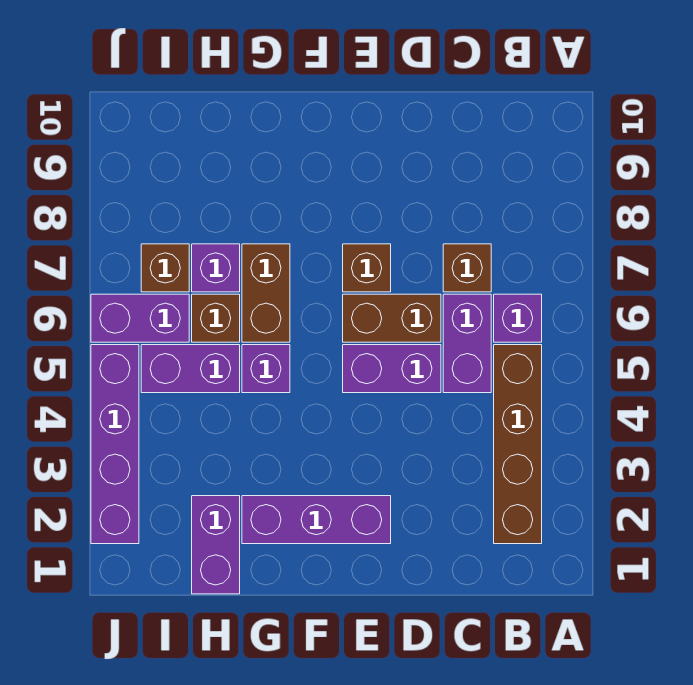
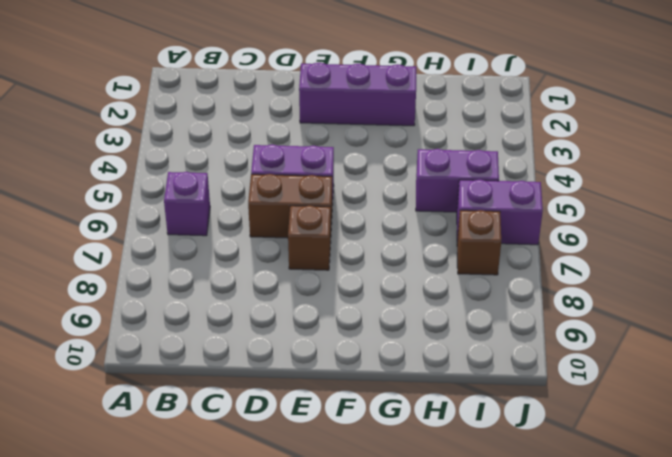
none -> brown 1x4 brick [494,345,542,544]
none -> purple 1x2 brick [443,294,491,393]
none -> brown 1x1 brick [443,244,491,292]

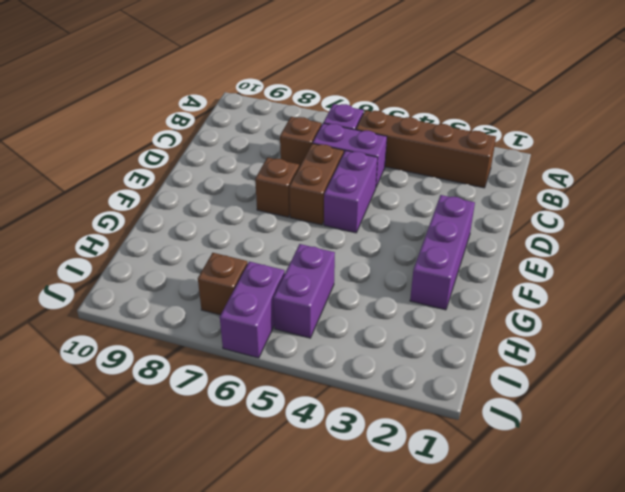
none -> purple 1x1 brick [242,345,290,393]
none -> brown 1x2 brick [242,244,290,342]
none -> purple 1x2 brick [192,496,240,594]

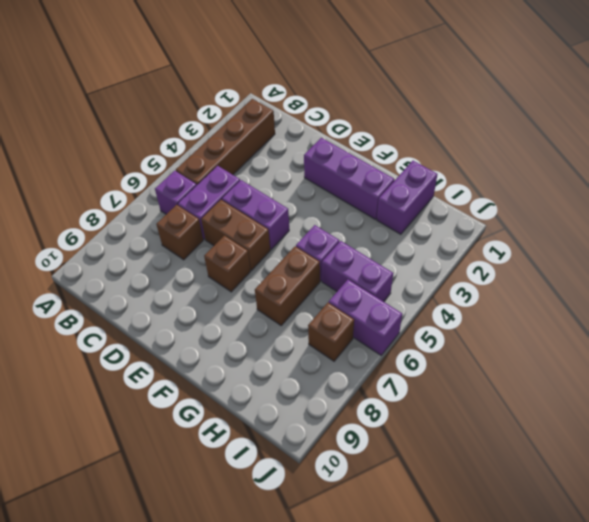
none -> brown 1x1 brick [192,294,240,342]
none -> purple 1x1 brick [192,244,240,292]
none -> purple 1x4 brick [91,345,139,544]

